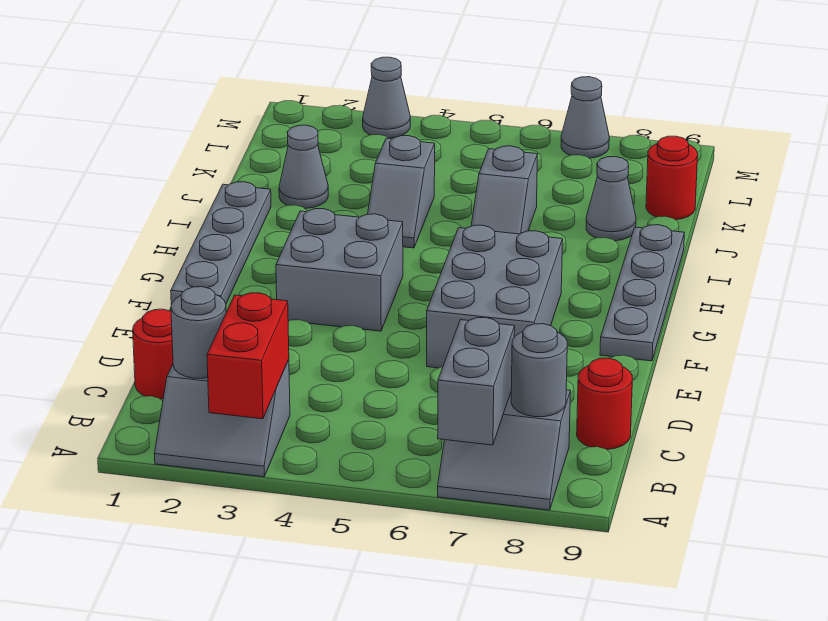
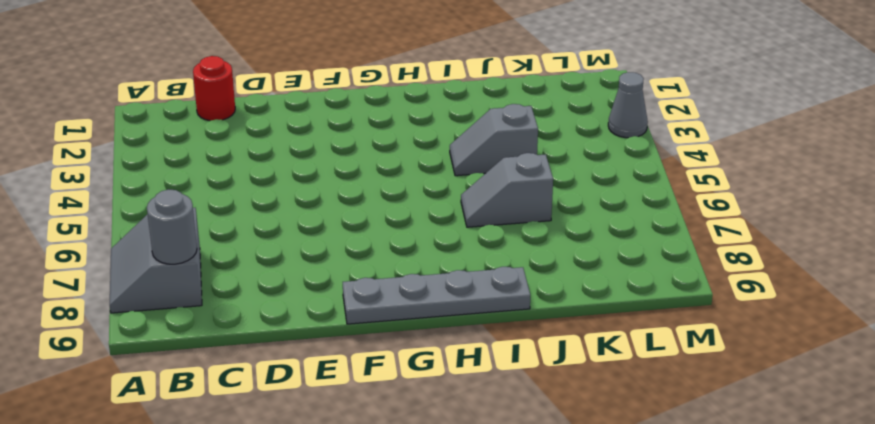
none -> grey 2x2 slope [155,360,290,477]
none -> red 1x1 round brick [577,358,632,449]
none -> grey 2x3 brick [427,225,563,368]

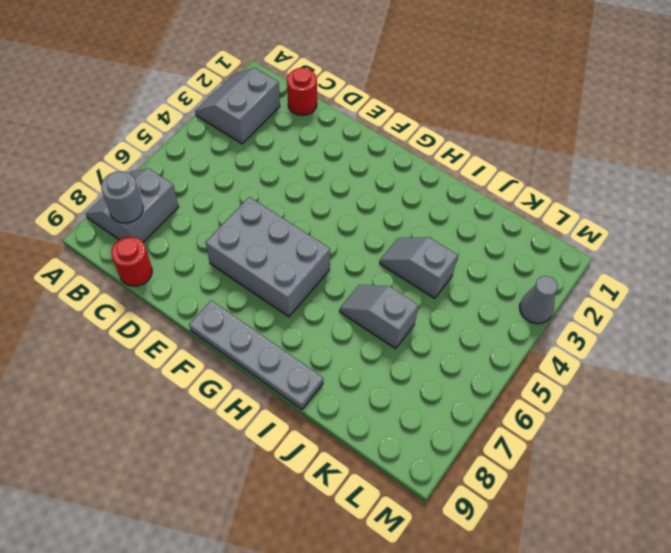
none -> grey 1x4 plate [171,182,271,305]
none -> grey 2x2 brick [276,209,403,331]
none -> grey 1x1 cone [279,125,328,208]

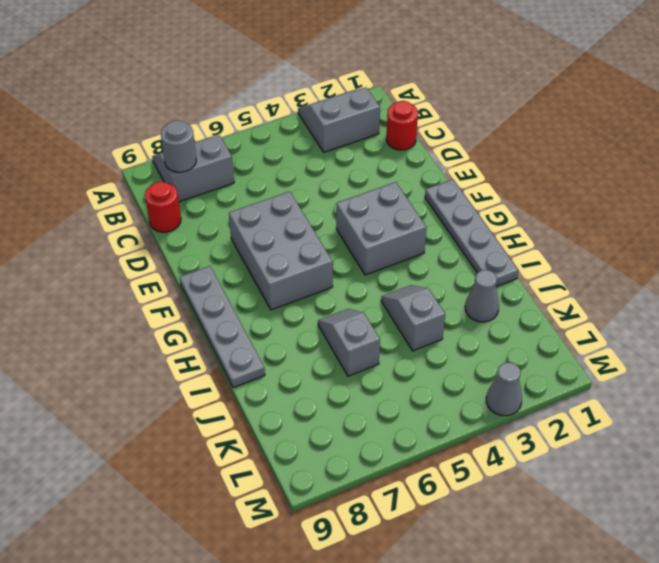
none -> grey 1x1 cone [586,157,636,241]
none -> red 1x1 round brick [646,136,698,220]
none -> grey 1x1 cone [561,77,609,158]

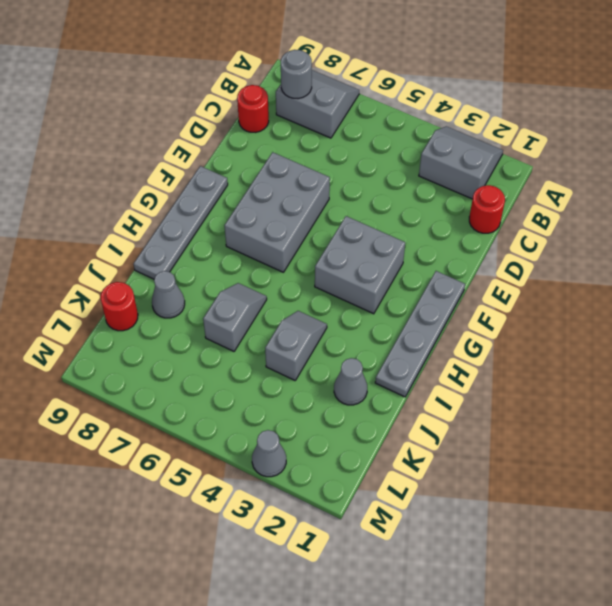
none -> grey 1x1 cone [561,77,609,158]
none -> red 1x2 brick [207,293,289,419]
none -> grey 1x2 brick [438,318,515,445]

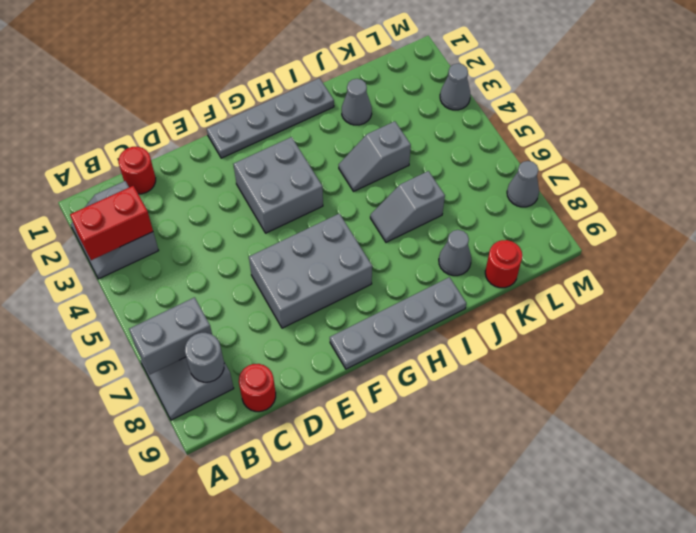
none -> grey 1x1 round brick [171,287,226,378]

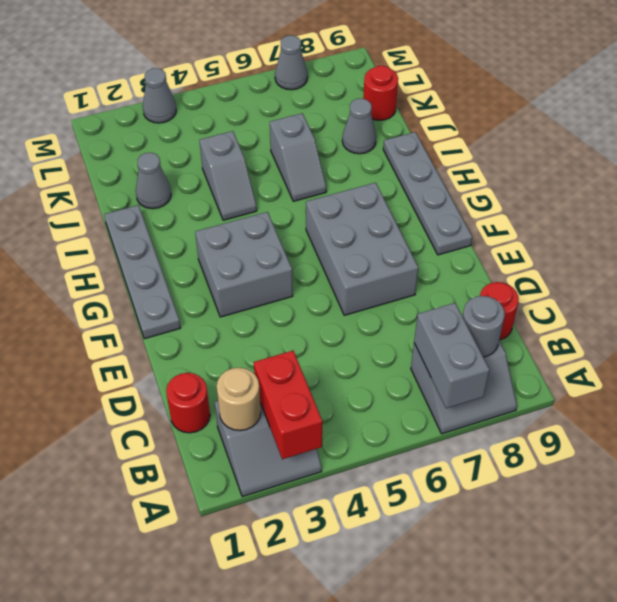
tan 1x1 round brick [217,368,261,430] -> grey 1x1 round brick [171,287,226,378]

